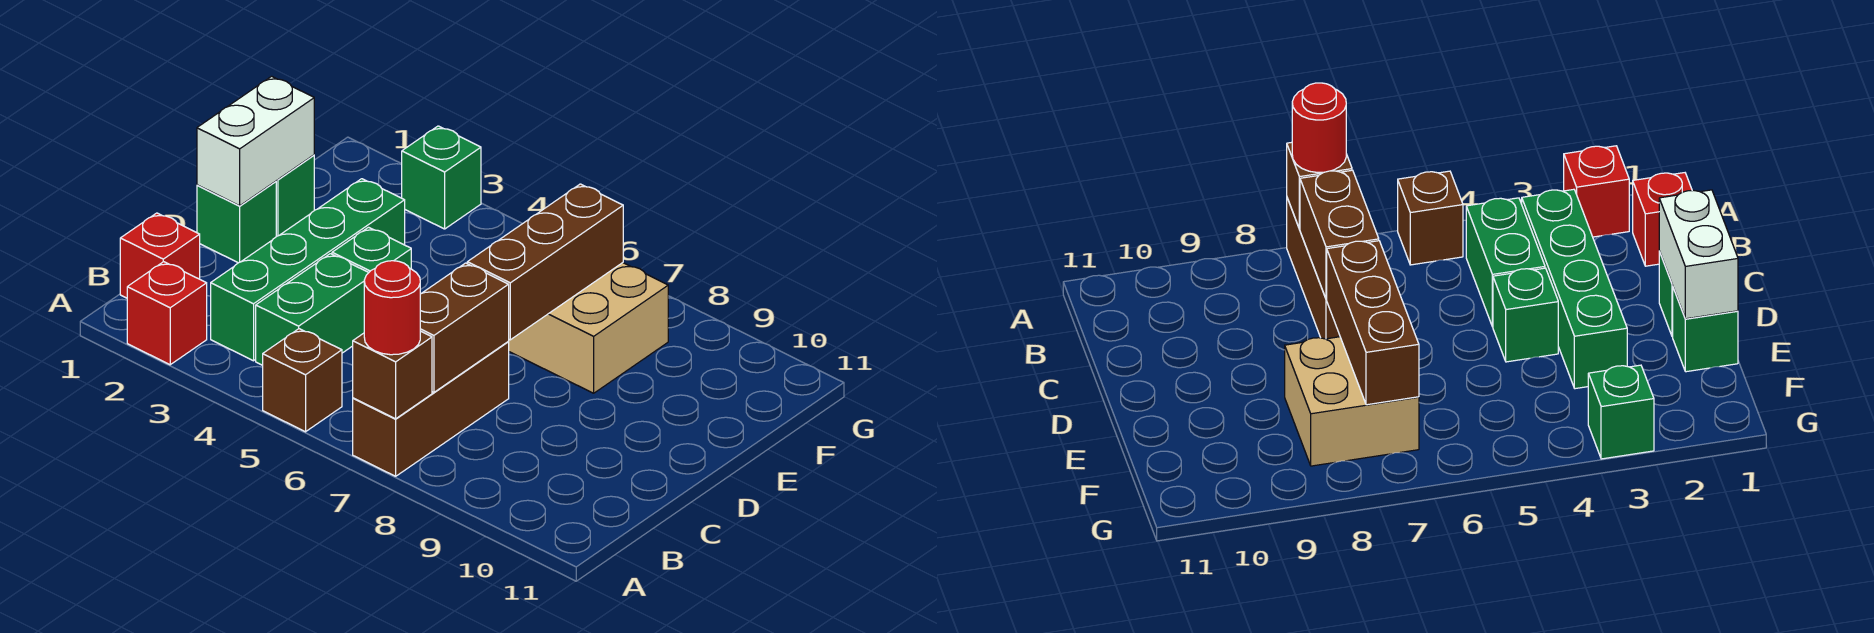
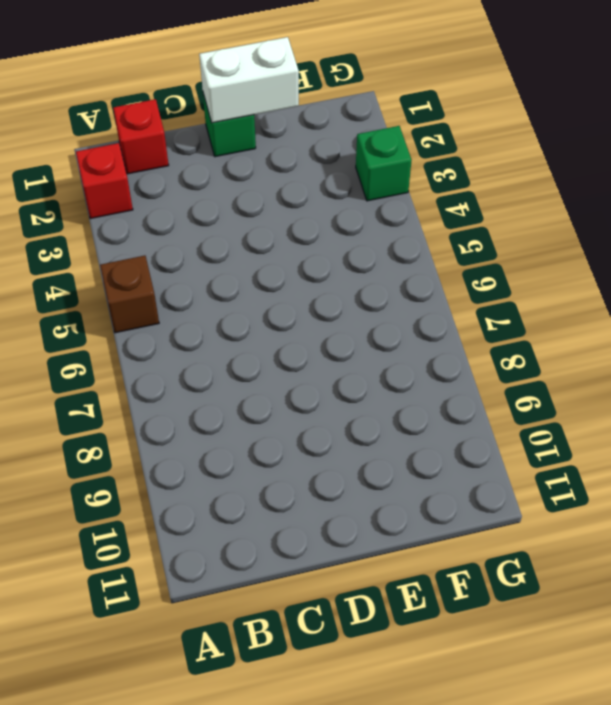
none -> brown 1x3 brick [353,342,509,476]
none -> green 1x4 brick [211,179,405,361]
none -> green 1x2 brick [256,254,369,365]

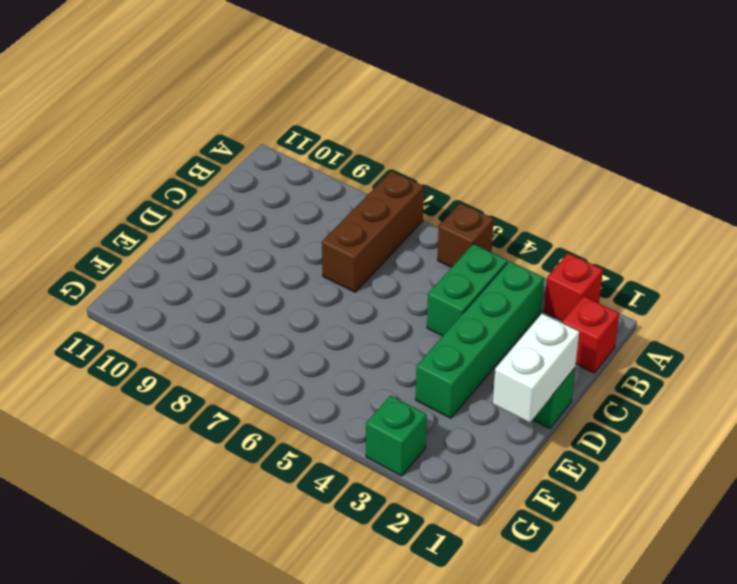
none -> green 1x1 brick [332,227,411,272]
none -> green 1x1 brick [276,155,314,236]
none -> tan 2x2 brick [508,263,668,393]

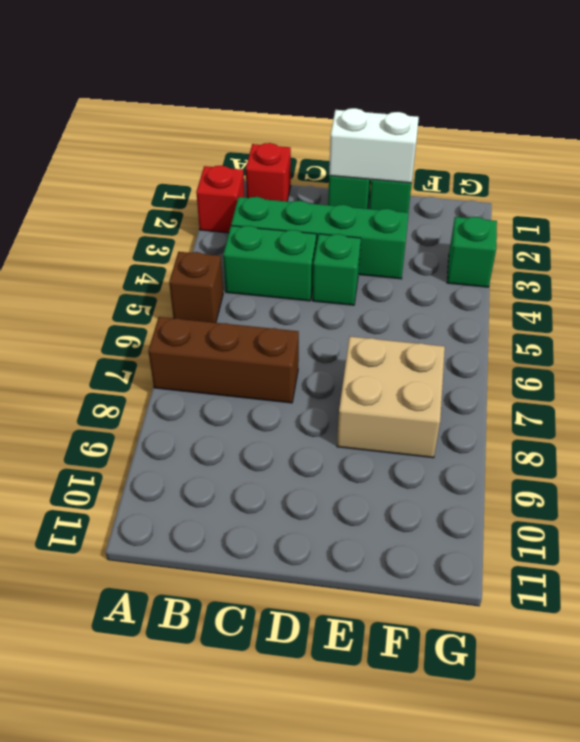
none -> brown 1x1 brick [353,331,432,419]
none -> brown 1x2 brick [420,263,509,392]
none -> brown 1x3 brick [467,184,623,340]

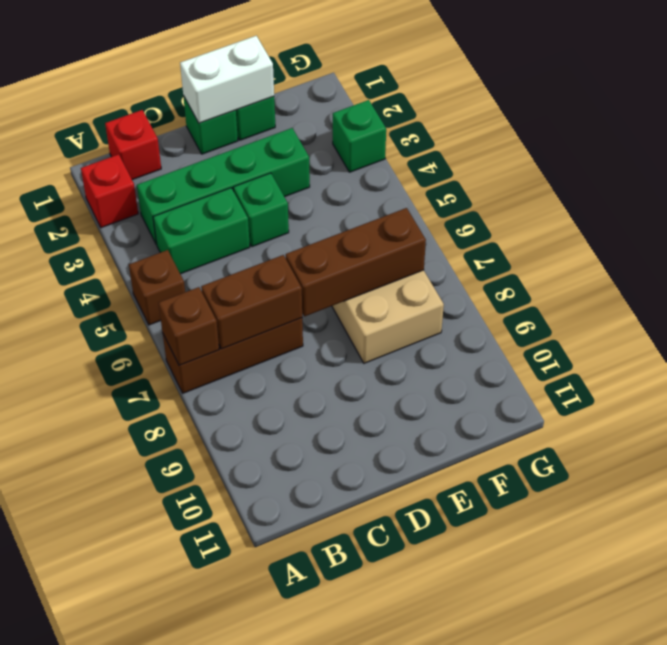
none -> red 1x1 round brick [364,261,420,355]

